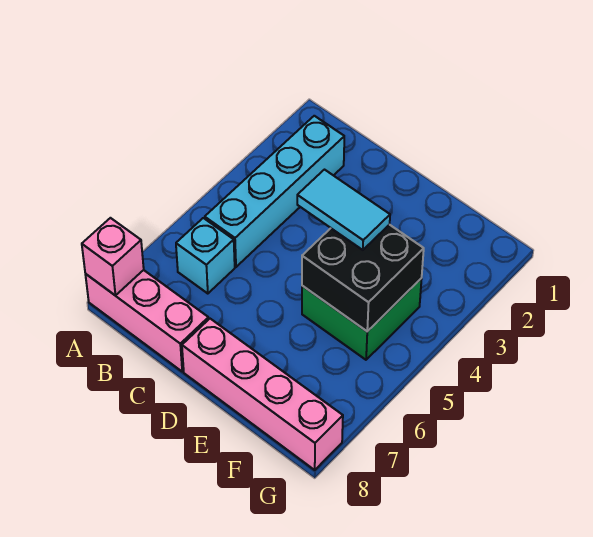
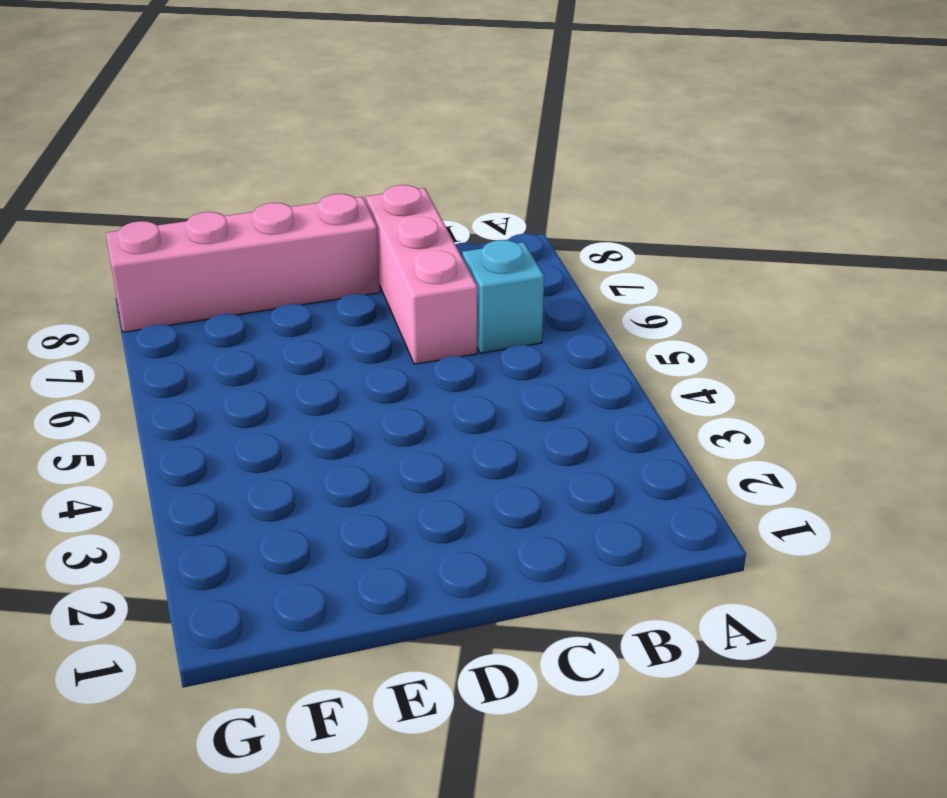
pink 1x3 brick [366,185,477,364] -> pink 1x3 brick turned to [85,270,209,371]
none -> cyan 1x4 brick [205,116,344,267]
none -> green 2x2 brick [302,278,422,360]

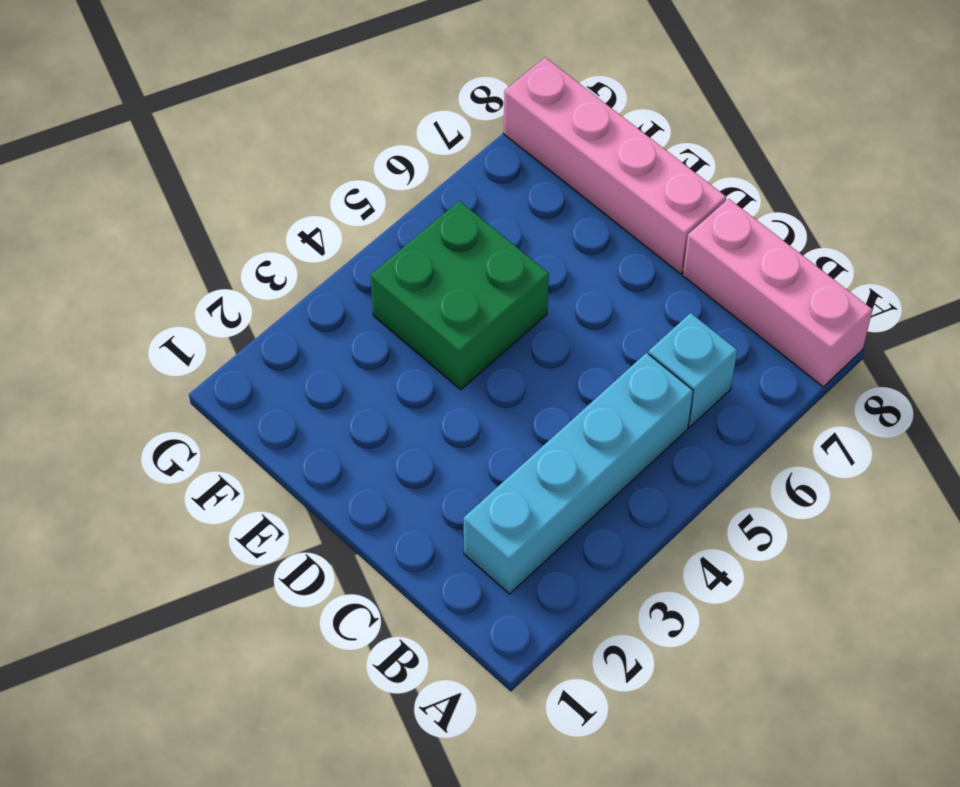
none -> pink 1x1 brick [82,218,144,295]
none -> black 2x2 brick [302,225,424,331]

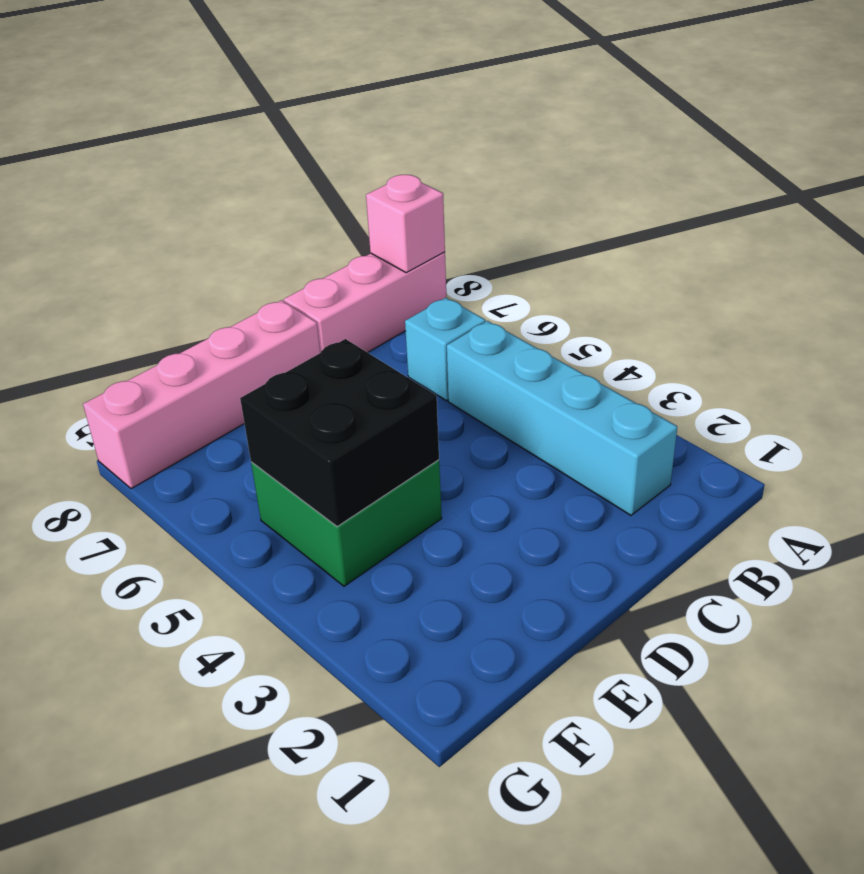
none -> cyan 1x2 tile [297,170,390,250]

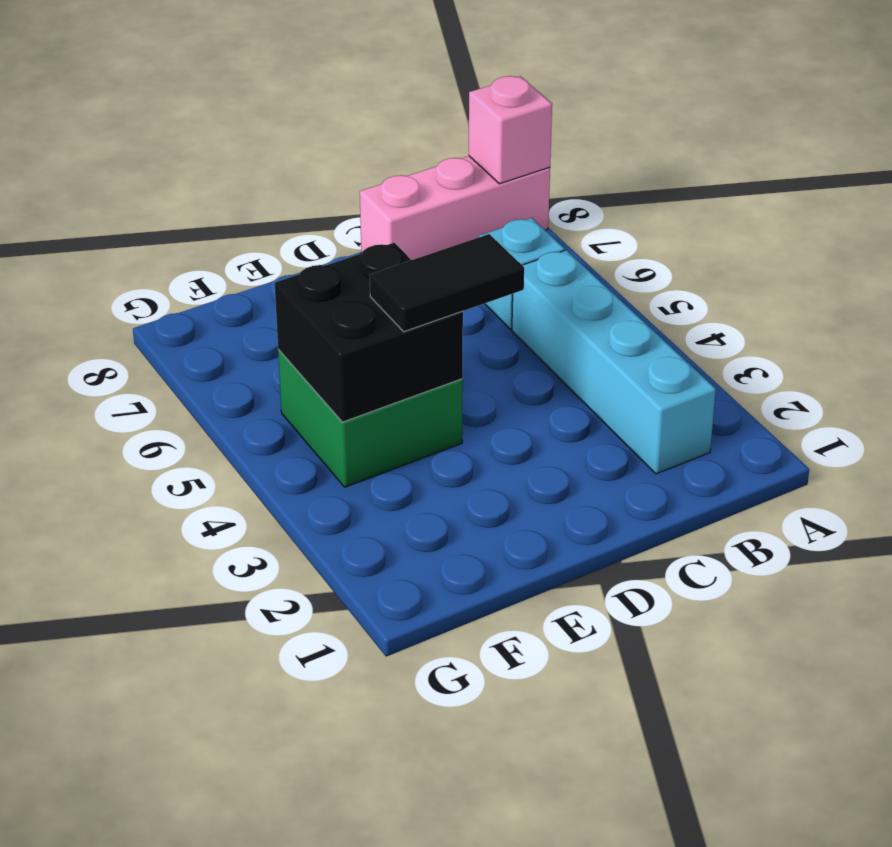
black 1x2 tile [370,234,524,332] -> cyan 1x2 tile [297,170,390,250]
none -> pink 1x4 brick [182,319,343,470]

